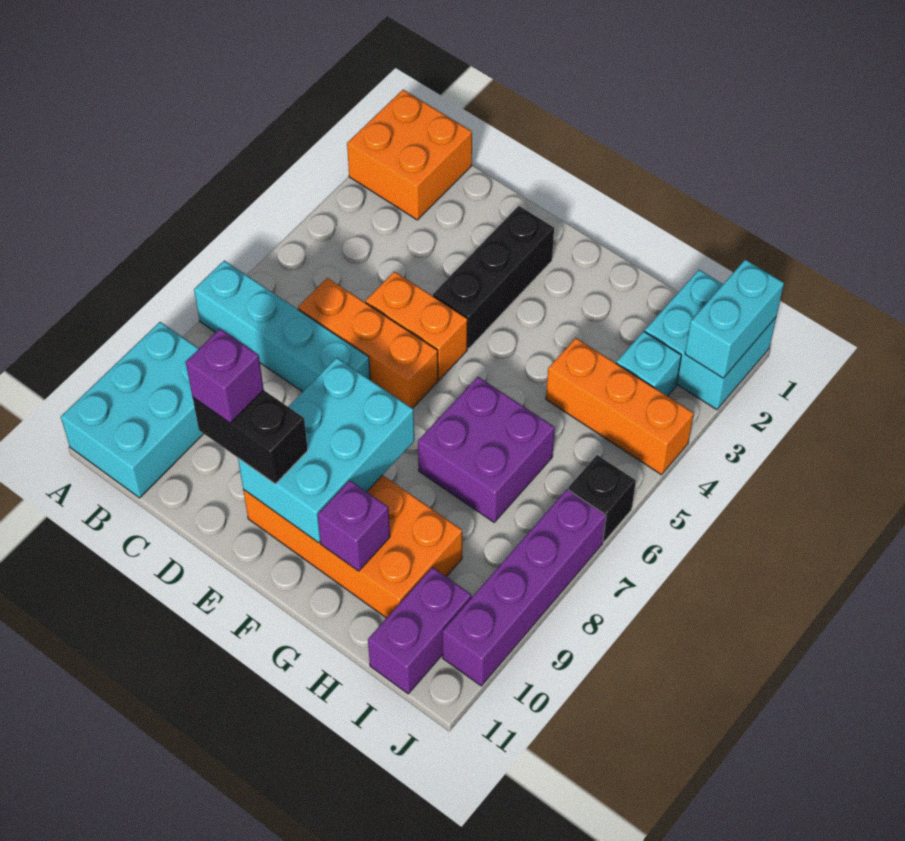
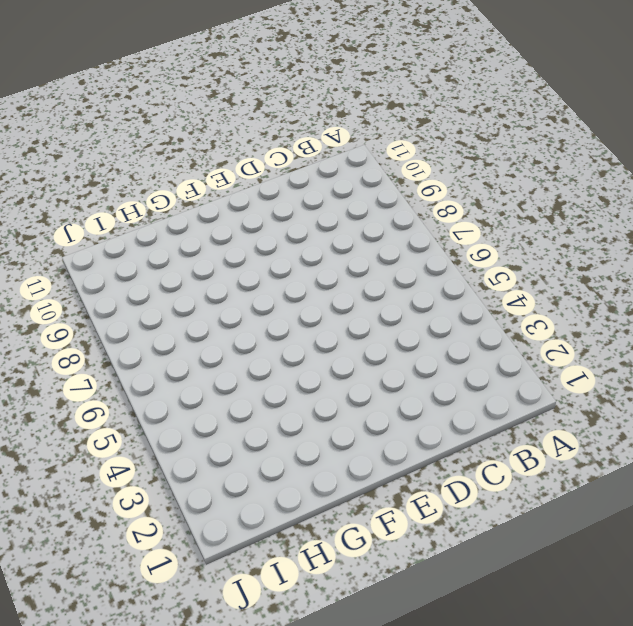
none -> orange 2x2 brick [347,90,472,220]
none -> cyan 1x4 brick [194,260,370,392]
none -> cyan 2x3 brick [61,322,204,498]

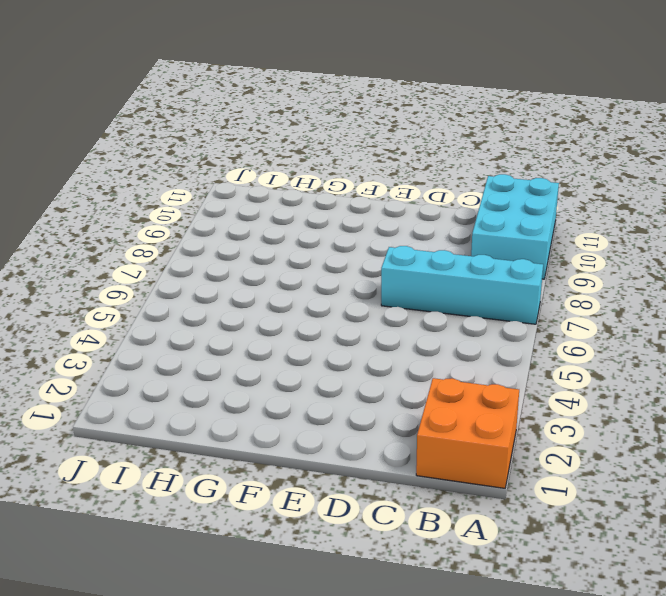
none -> orange 1x3 brick [298,278,438,408]
none -> orange 1x2 brick [366,271,468,380]
none -> black 1x3 brick [433,206,554,349]

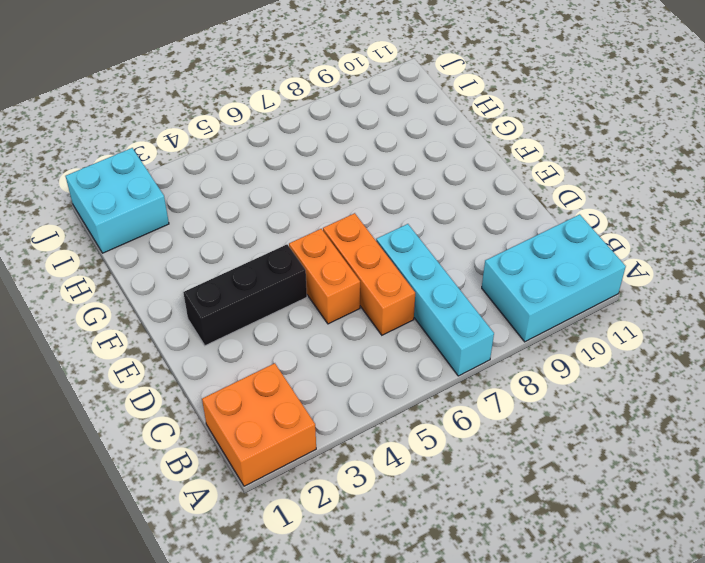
none -> orange 2x4 brick [243,475,462,618]
none -> purple 2x2 brick [418,377,555,522]
none -> orange 1x3 brick [546,338,694,475]

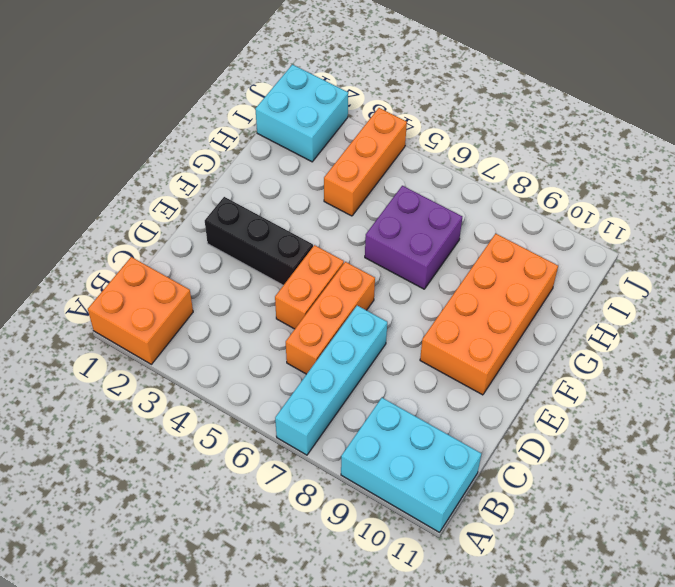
none -> cyan 1x1 brick [616,331,681,396]
none -> purple 1x2 brick [368,567,471,694]
none -> black 1x1 brick [568,455,636,542]

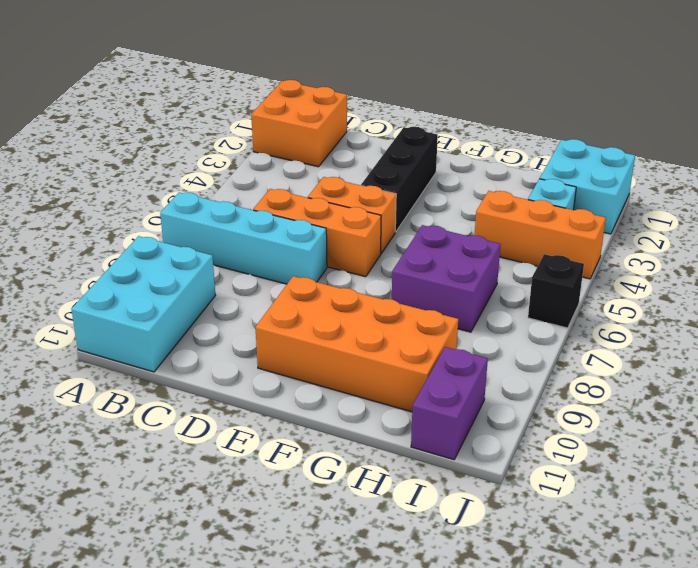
none -> purple 1x4 brick [442,489,606,686]
none -> cyan 2x3 brick [238,358,414,543]
none -> purple 1x1 brick [318,480,390,571]

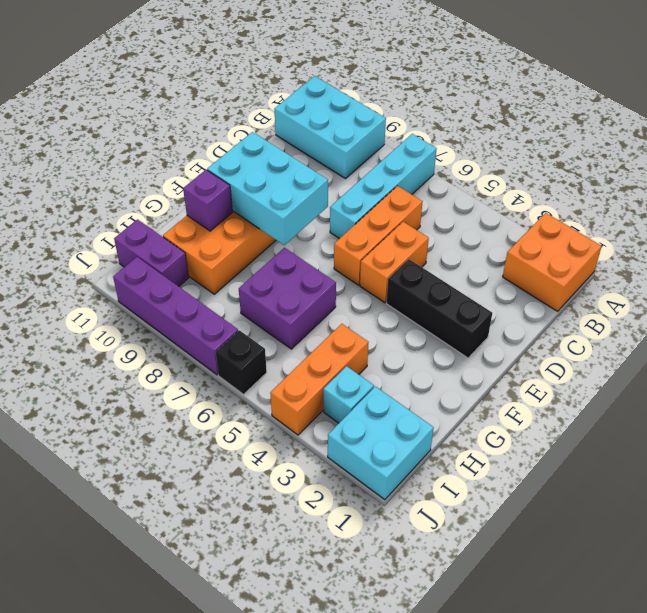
none -> cyan 1x2 brick [685,259,784,378]
none -> black 1x2 brick [193,390,308,484]
none -> purple 1x1 brick [186,329,264,423]

